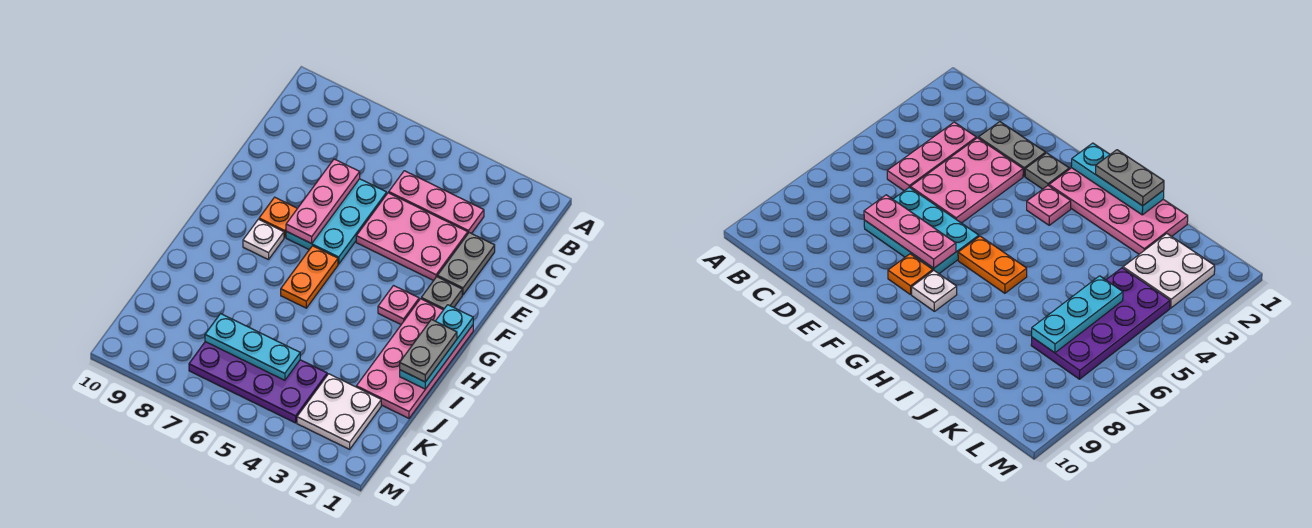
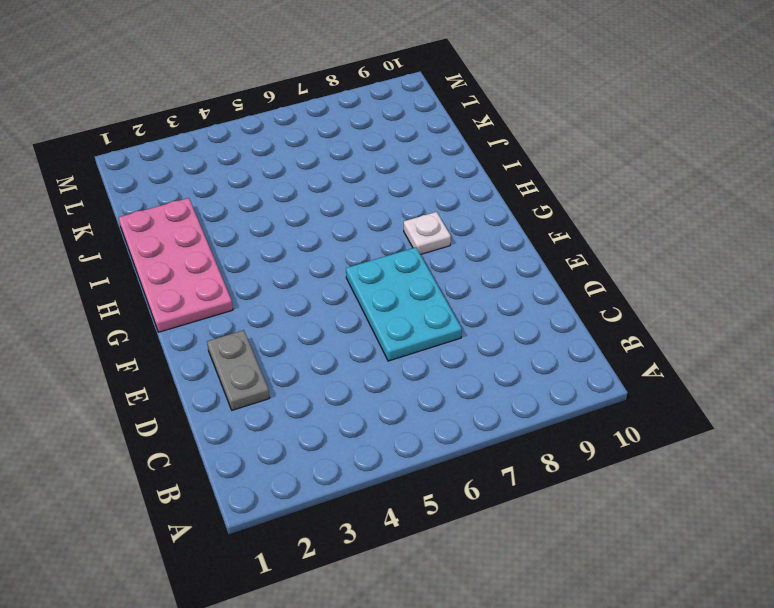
none -> pink 1x3 plate [389,171,484,234]
none -> pink 2x3 plate [356,193,468,281]
none -> grey 1x1 plate [421,277,462,310]

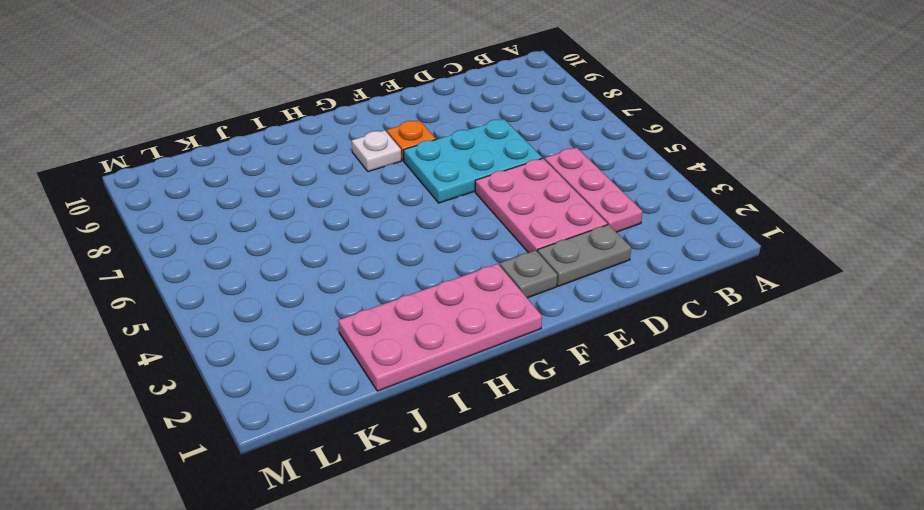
none -> pink 1x1 plate [378,286,419,324]
none -> orange 1x2 plate [281,246,338,308]
none -> white 2x2 plate [297,374,381,449]

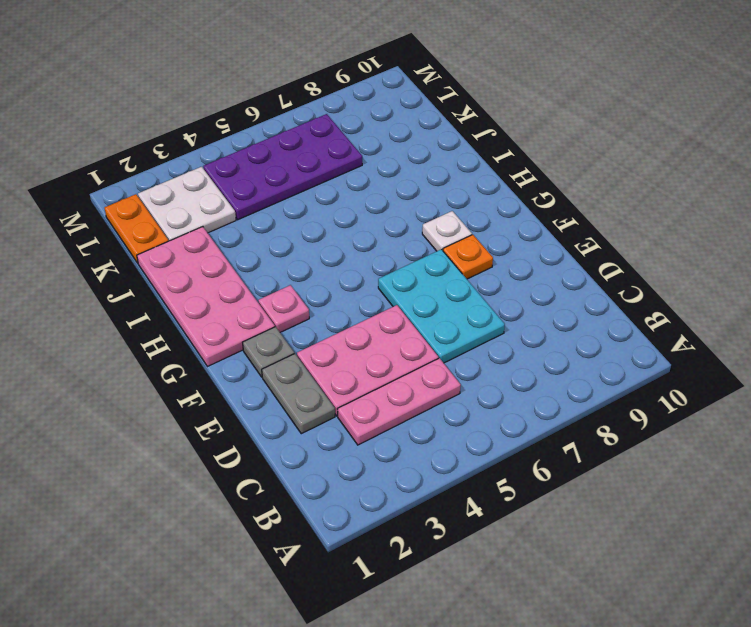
orange 1x2 plate [104,194,168,263] -> orange 1x2 plate moved to [281,246,338,308]
none -> pink 1x3 plate [286,159,360,244]
none -> cyan 1x3 plate [400,305,473,389]
none -> cyan 1x3 plate [205,314,300,380]

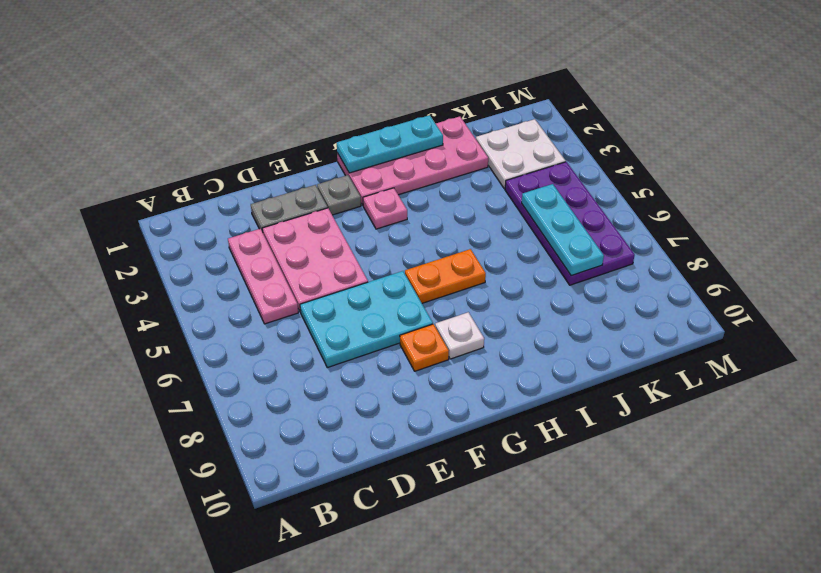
none -> pink 1x3 plate [286,159,360,244]
none -> grey 1x2 plate [400,319,457,382]

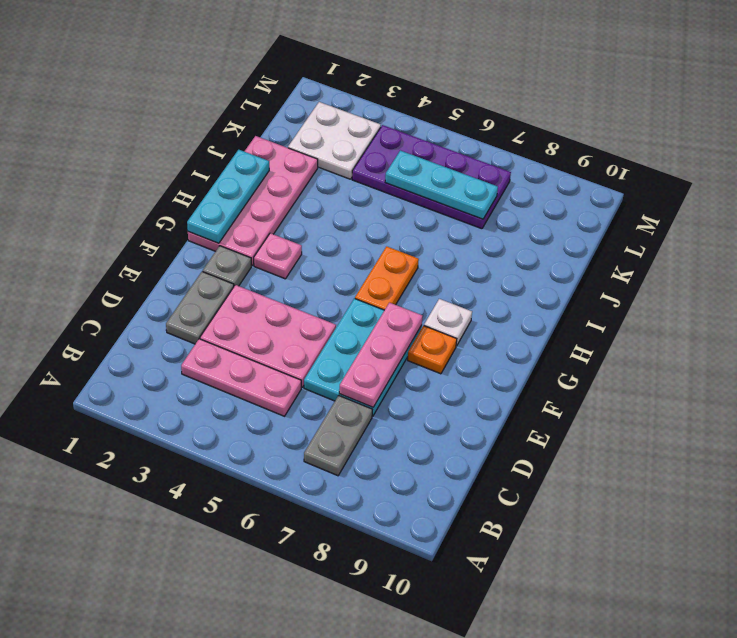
grey 1x2 plate [304,396,372,476] -> grey 1x2 plate moved to [400,319,457,382]

